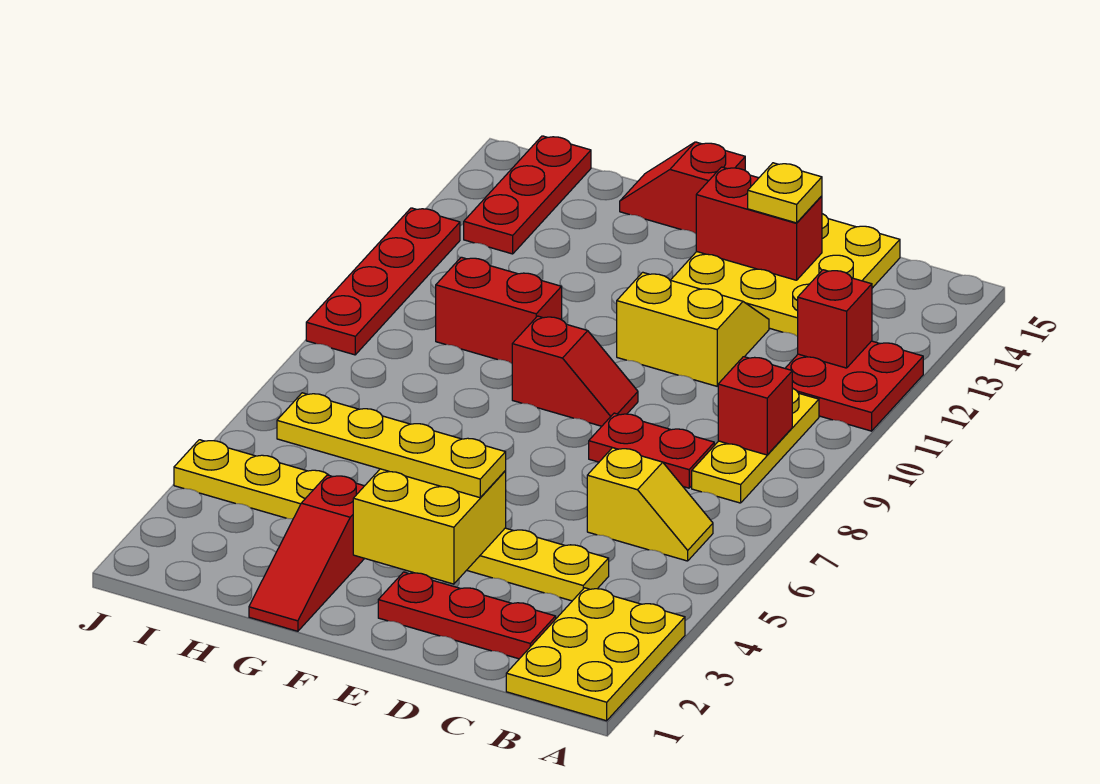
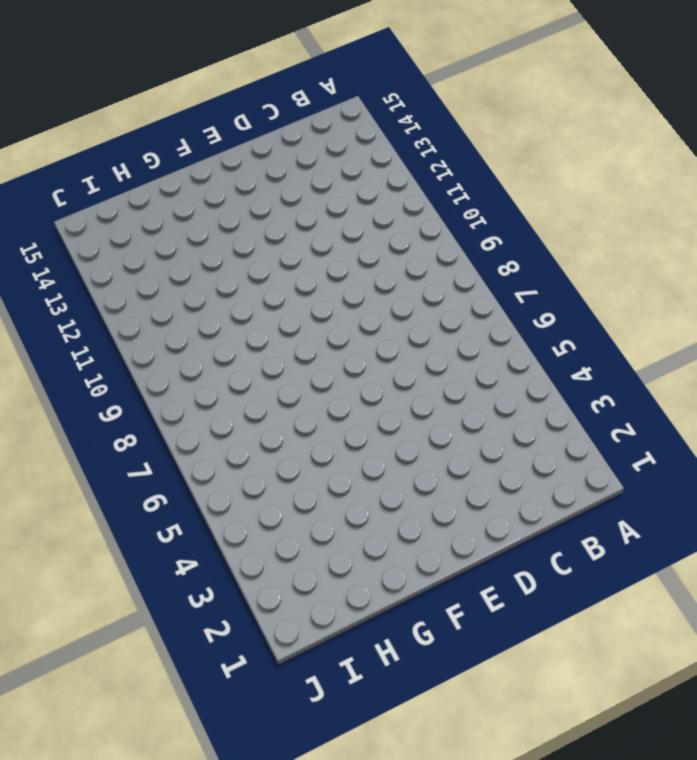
none -> yellow 2x3 plate [506,588,685,721]
none -> red 2x2 plate [785,341,923,431]
none -> yellow 1x2 slope [587,448,713,561]

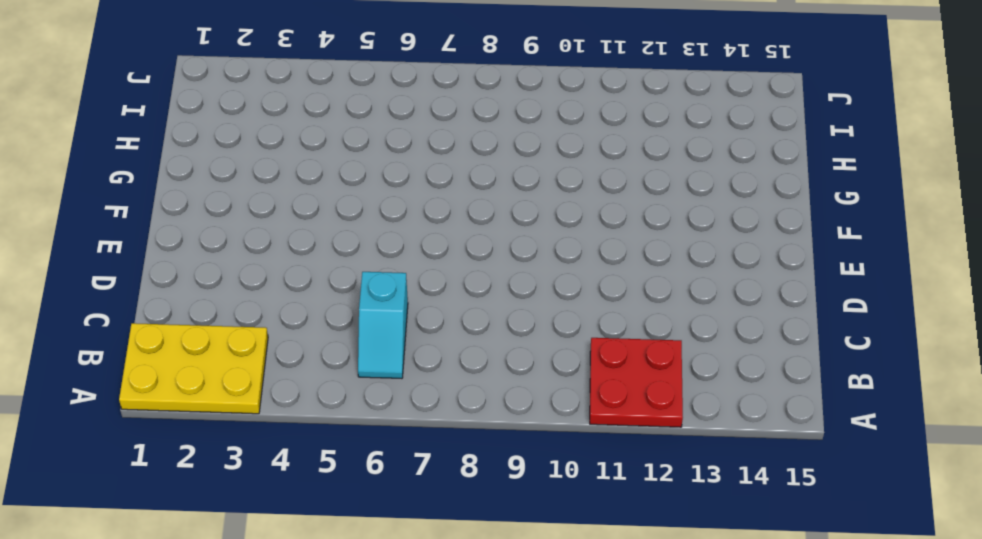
cyan 1x2 slope [358,272,408,378] -> yellow 1x2 slope [587,448,713,561]
none -> yellow 1x3 plate [692,388,819,503]
none -> red 1x3 plate [378,572,556,659]
none -> yellow 1x8 plate [174,440,609,601]

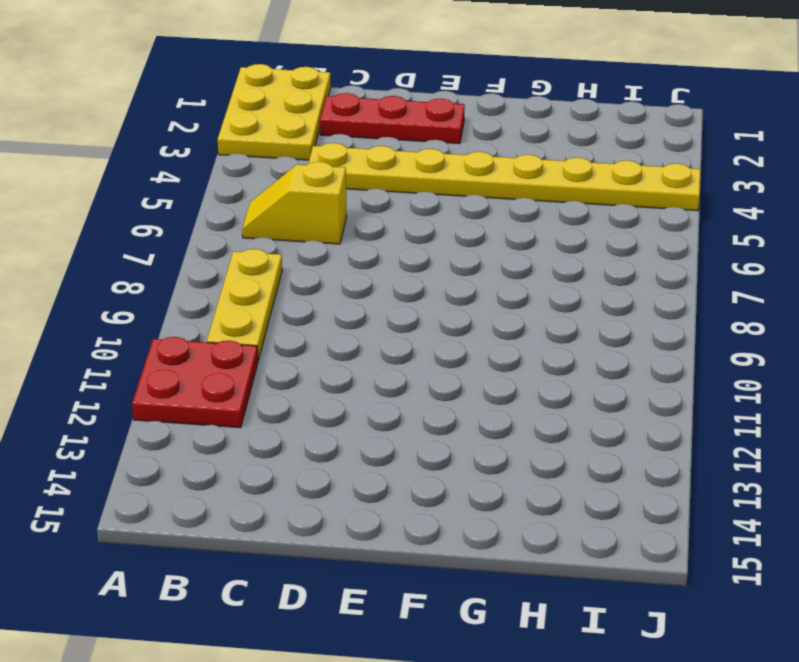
none -> red 1x2 plate [589,413,714,488]
none -> yellow 3x3 plate [671,214,900,336]
none -> yellow 2x2 slope [617,272,769,386]

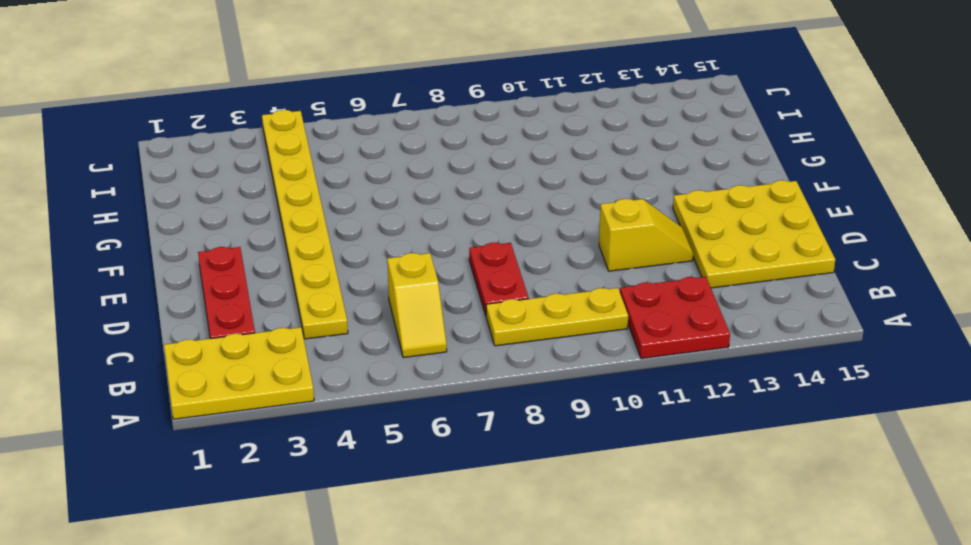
yellow 1x2 slope [599,199,693,271] -> yellow 2x2 slope [617,272,769,386]
none -> red 1x2 slope [512,316,638,426]
none -> red 1x2 slope [620,142,745,234]
none -> red 1x3 slope [249,475,365,631]

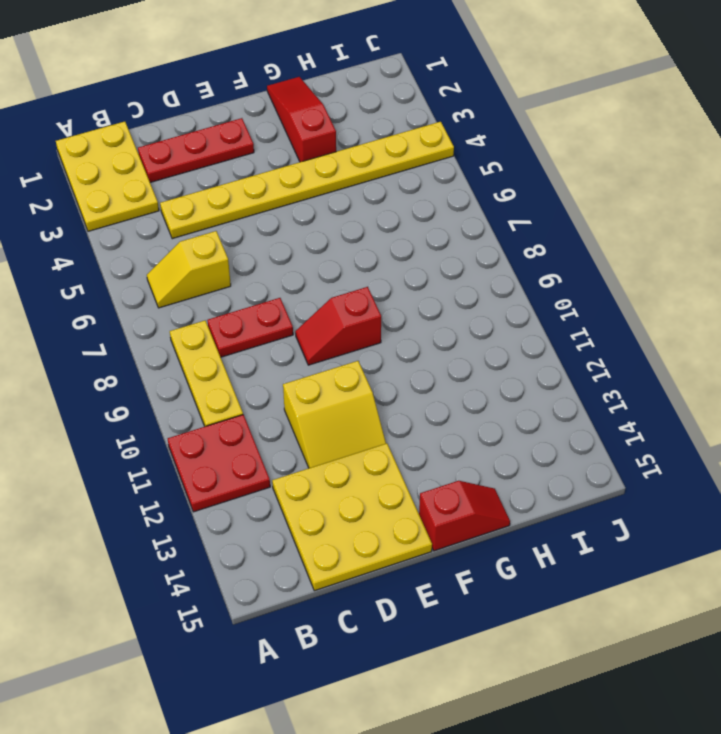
none -> red 1x2 brick [436,257,562,363]
none -> red 1x3 plate [464,136,591,254]
none -> red 1x4 plate [306,208,460,355]

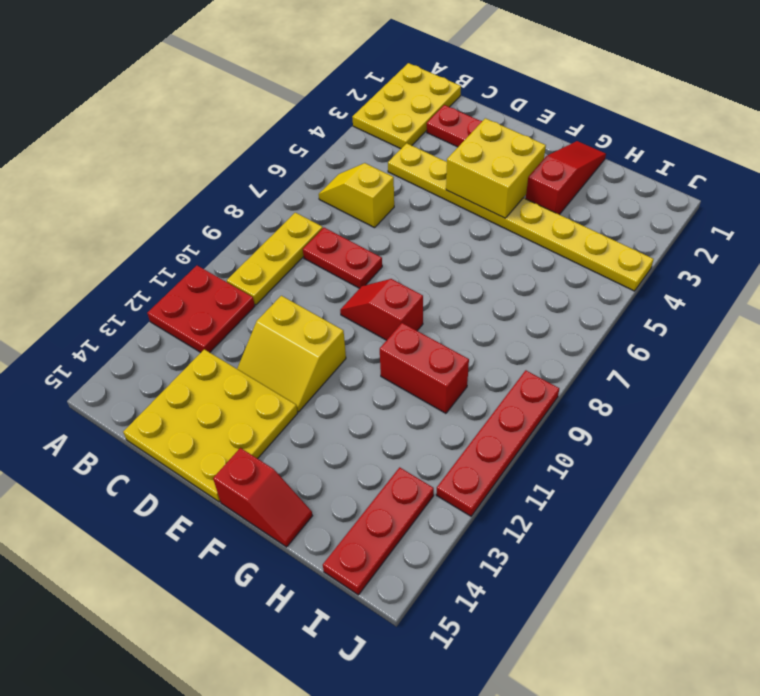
none -> red 1x1 brick [718,357,792,455]
none -> red 1x1 brick [798,270,872,368]
none -> red 1x2 brick [696,167,822,280]

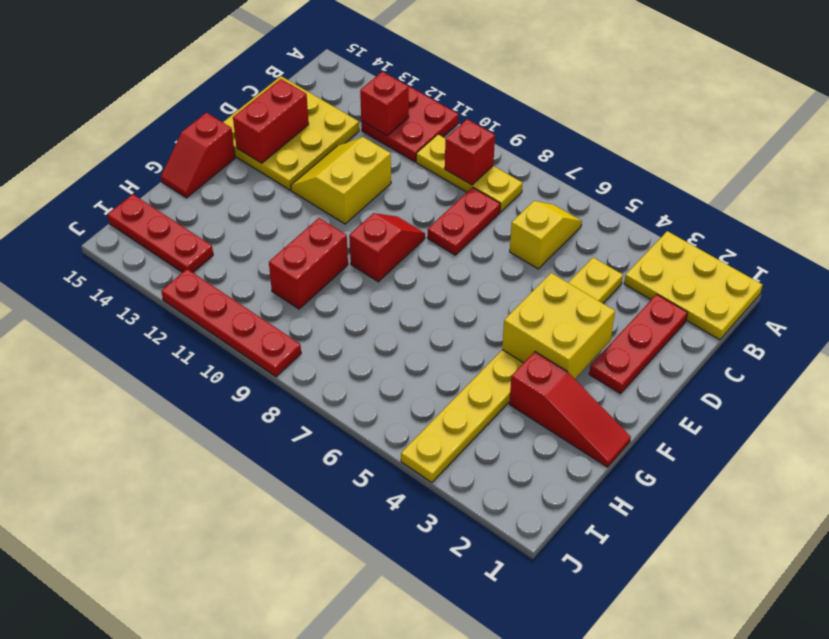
none -> yellow 1x1 plate [748,163,822,223]
none -> yellow 1x4 plate [277,393,506,498]

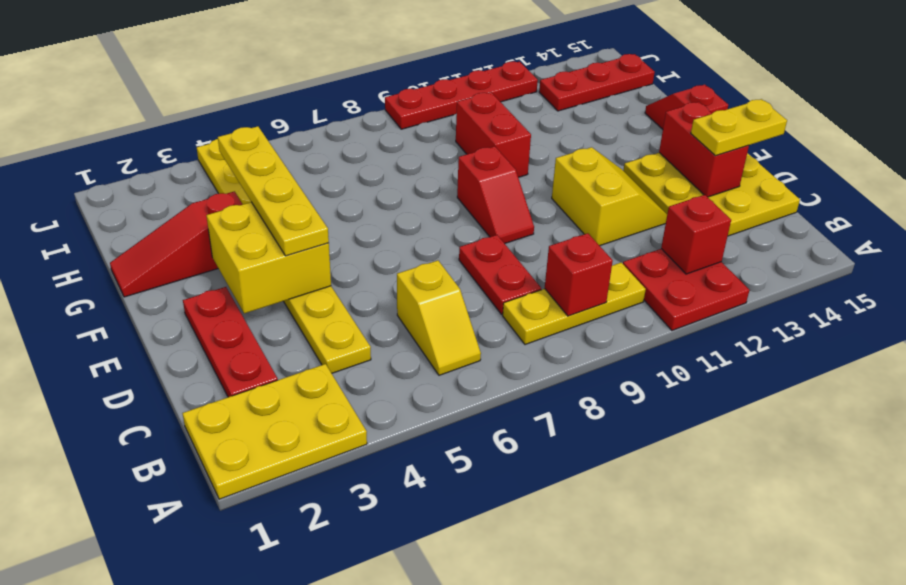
yellow 1x2 plate [691,99,787,156] -> yellow 1x1 plate [748,163,822,223]

